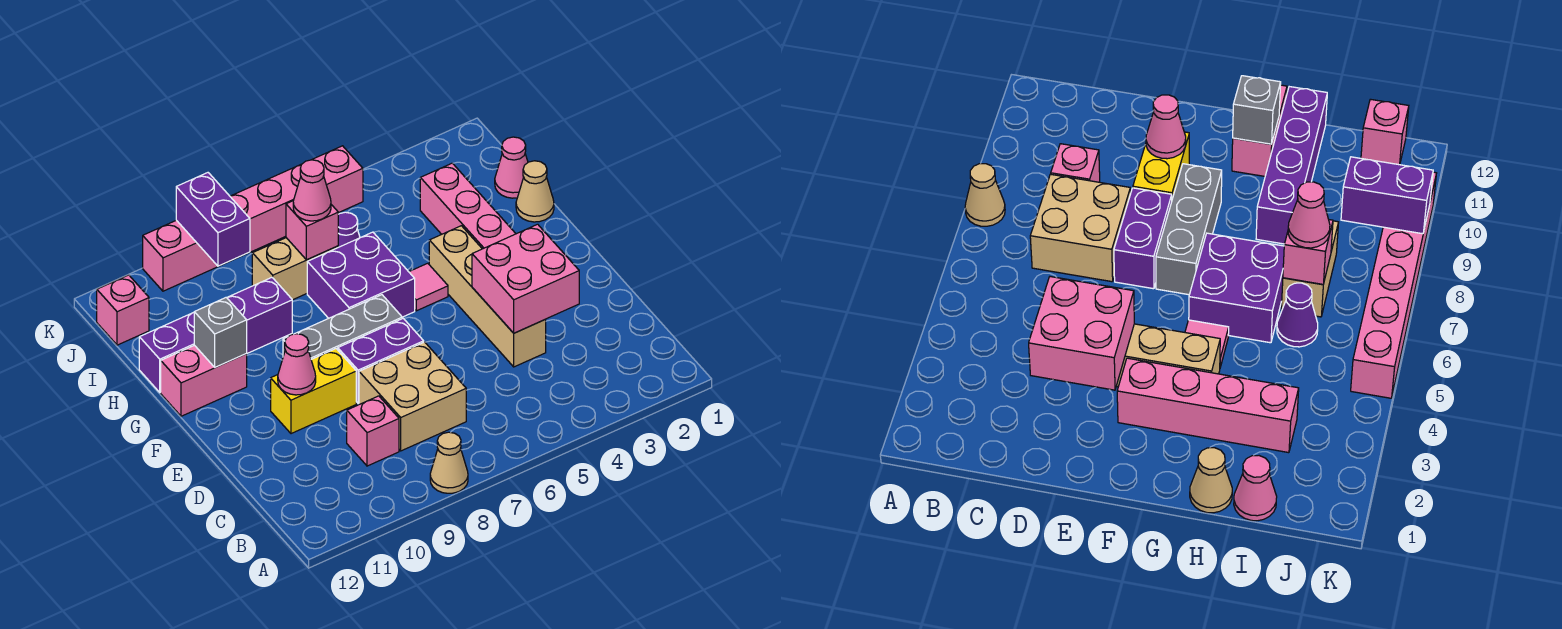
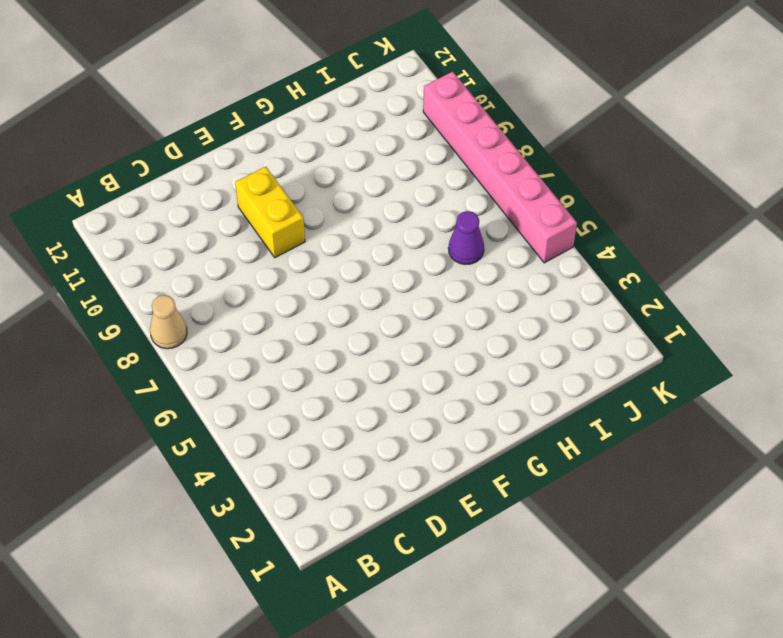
none -> tan 2x2 brick [359,342,466,451]
none -> pink 1x1 brick [347,396,399,466]
none -> tan 1x4 brick [429,226,546,367]

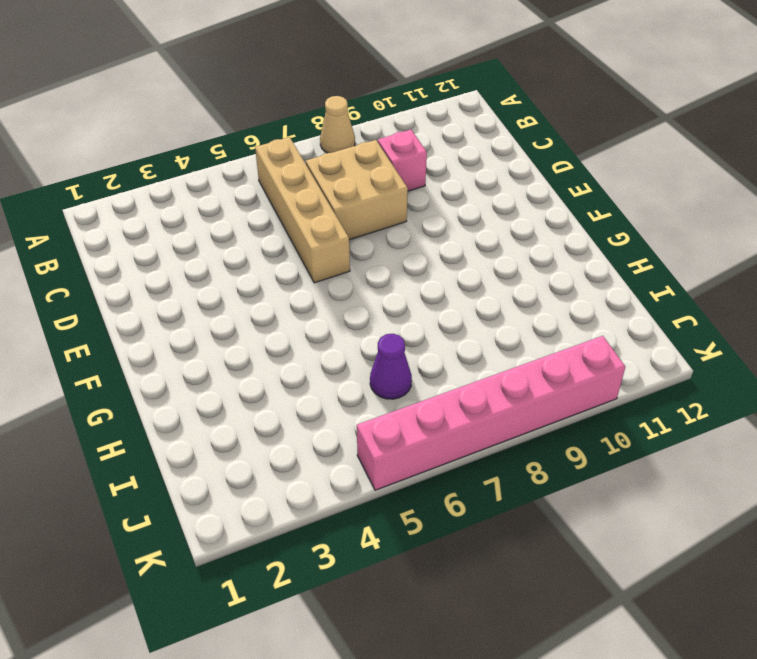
tan 1x4 brick [255,137,350,283] -> tan 1x4 brick moved to [429,226,546,367]
none -> purple 1x2 brick [338,318,424,404]
none -> yellow 1x2 brick [271,349,356,434]
none -> pink 1x4 brick [420,163,516,249]

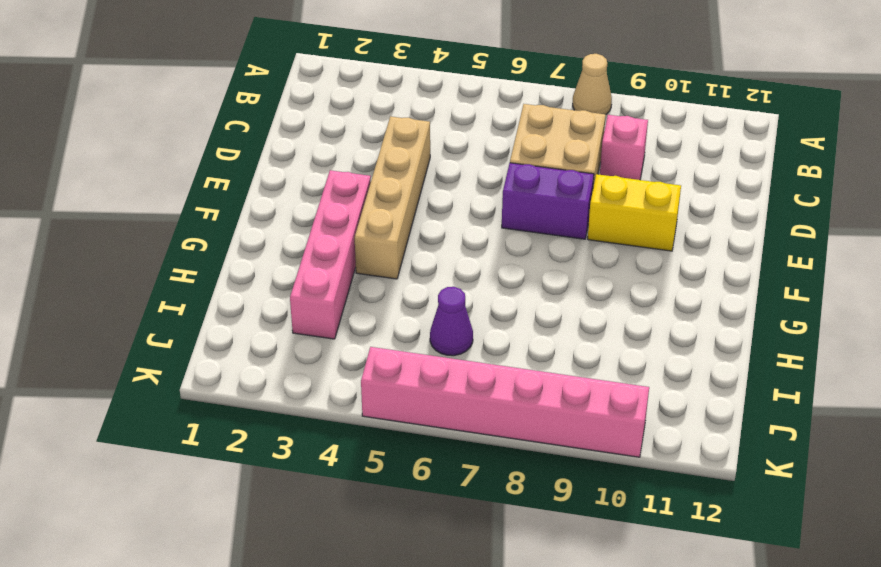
none -> grey 1x3 brick [283,295,402,359]
none -> pink 1x1 tile [409,263,448,311]
none -> purple 2x2 brick [307,232,415,318]

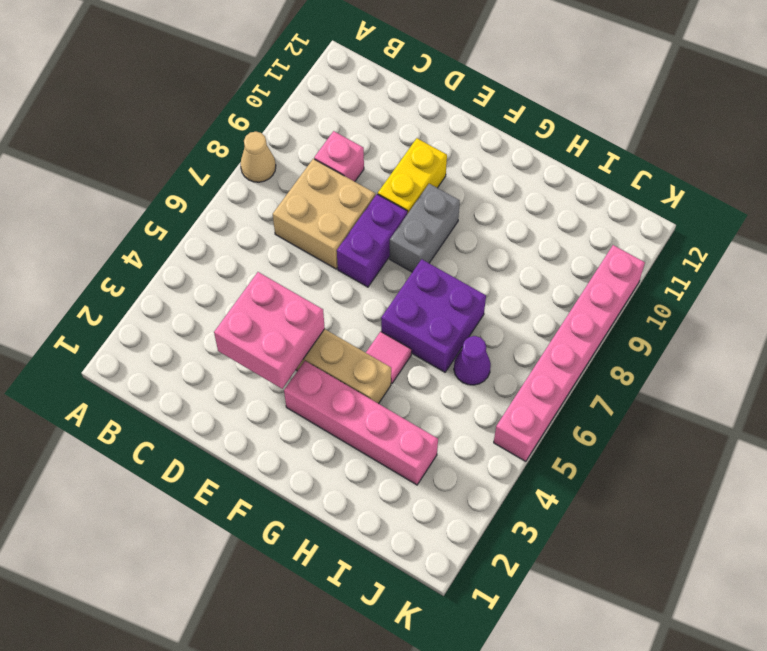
grey 1x2 brick [390,184,460,272] -> grey 1x3 brick [283,295,402,359]
none -> pink 1x2 brick [161,345,247,416]
none -> tan 1x1 cone [516,161,554,222]
none -> purple 1x4 brick [139,278,292,392]

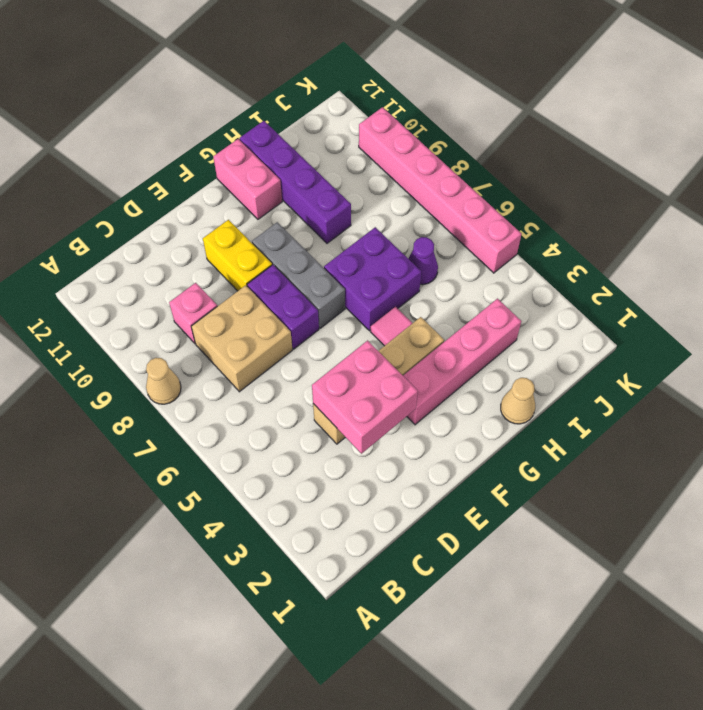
none -> pink 1x1 cone [495,137,528,198]
none -> tan 1x2 brick [252,238,338,300]
none -> pink 1x1 brick [97,275,149,345]

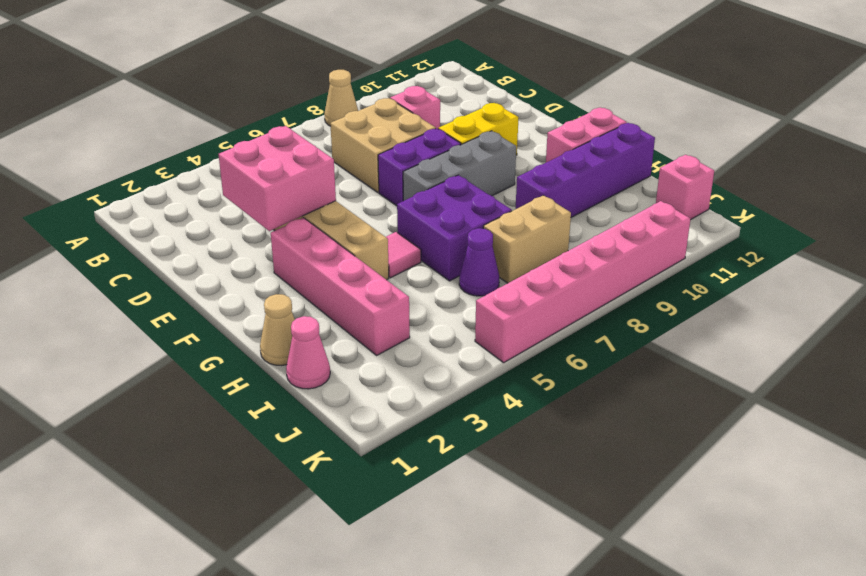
none -> pink 1x1 cone [278,334,316,395]
none -> grey 1x1 brick [194,297,247,367]
none -> pink 1x1 brick [286,201,338,260]

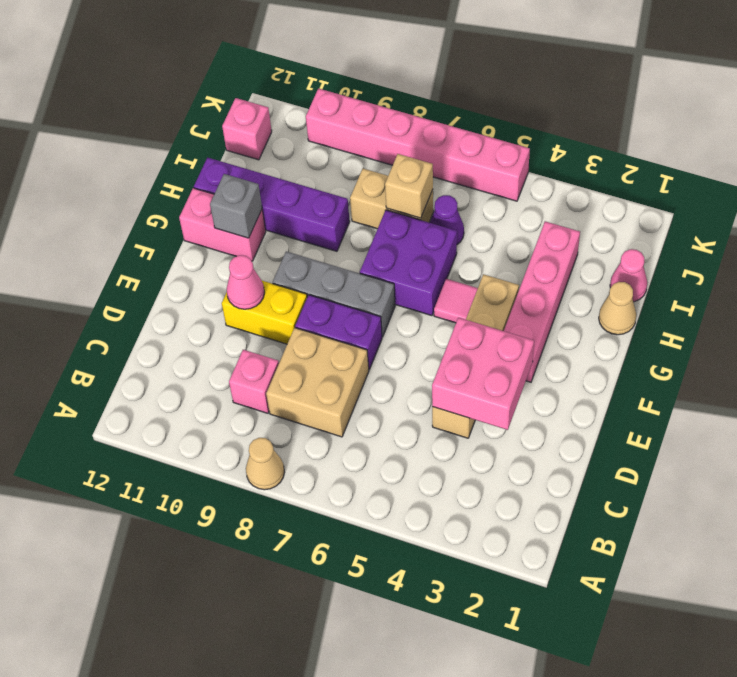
tan 1x1 brick [385,154,433,218] -> pink 1x1 brick [286,201,338,260]
none -> purple 1x2 brick [176,173,250,266]
none -> pink 1x1 cone [293,160,331,221]

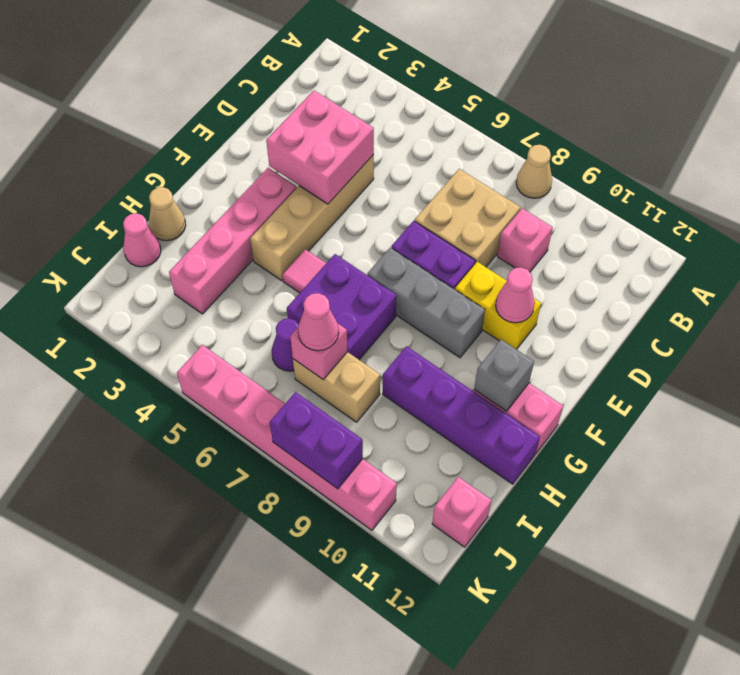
purple 1x2 brick [270,392,363,489] -> purple 1x2 brick turned to [176,173,250,266]

